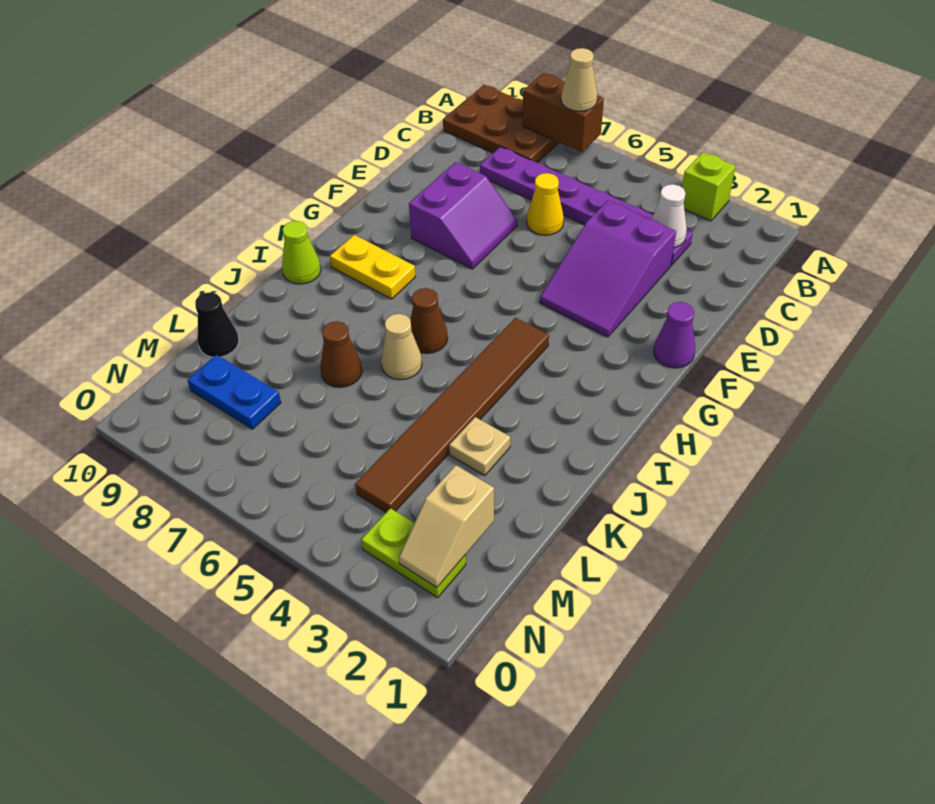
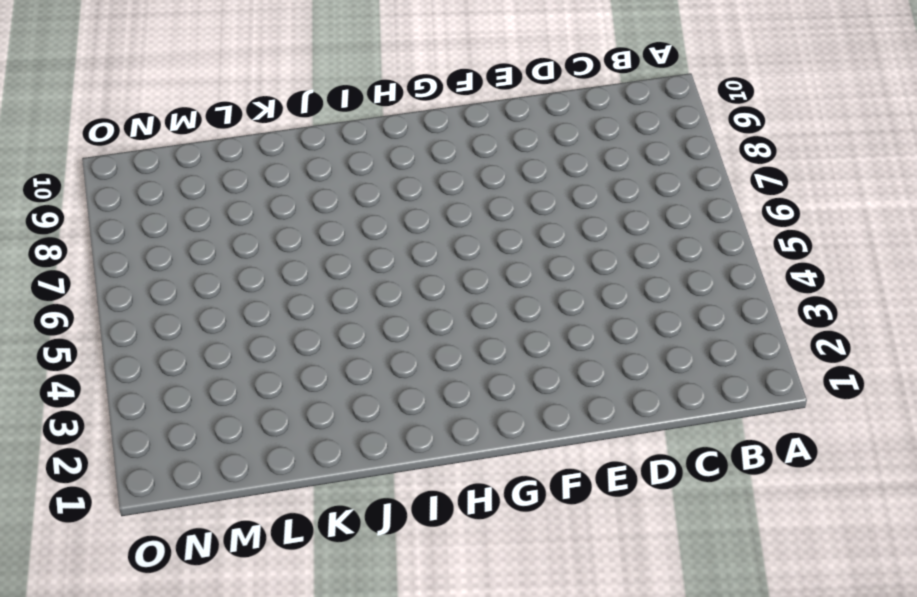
none -> lime 1x1 brick [682,152,736,221]
none -> brown 2x3 plate [443,85,559,163]
none -> purple 1x6 plate [480,147,693,265]

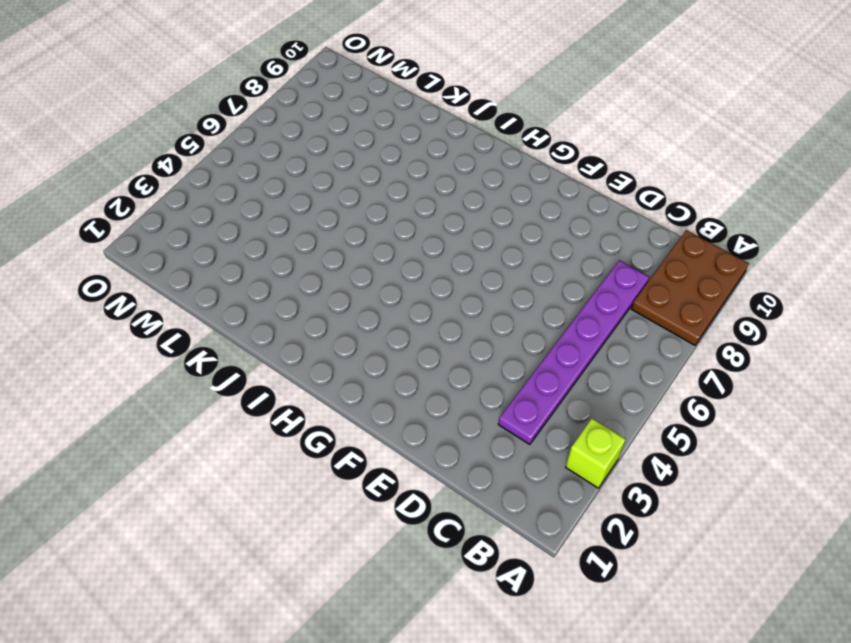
none -> purple 2x3 slope [540,200,676,337]
none -> yellow 1x1 cone [527,173,564,235]
none -> purple 2x2 slope [409,162,517,269]

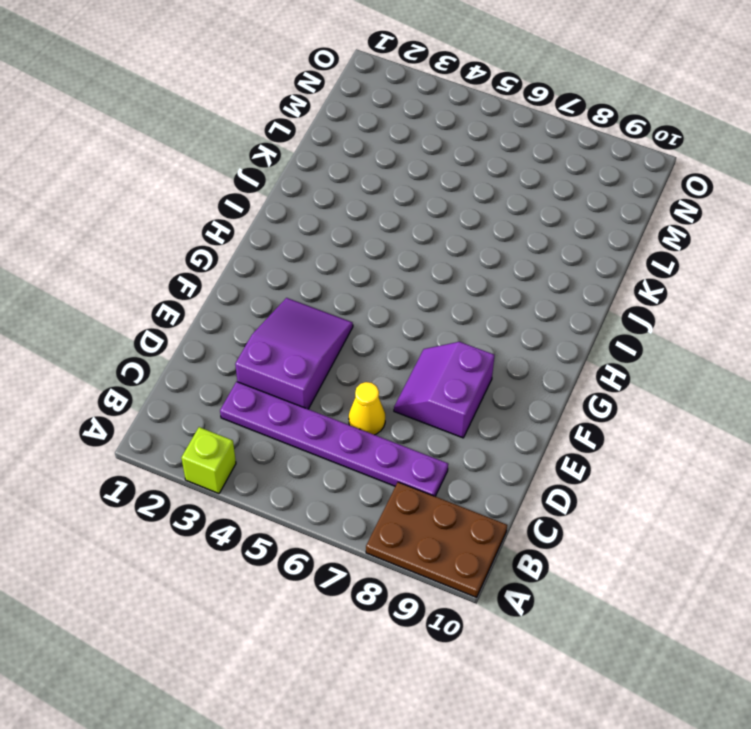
none -> purple 1x1 cone [654,302,695,368]
none -> brown 1x6 tile [355,318,549,512]
none -> yellow 1x2 plate [330,235,415,299]

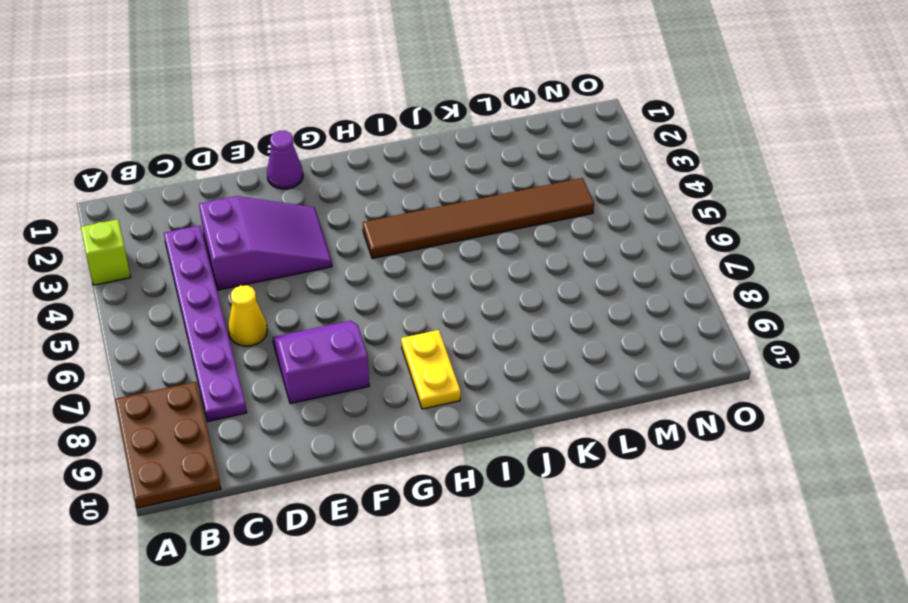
none -> brown 1x1 cone [410,288,448,353]
none -> lime 1x1 cone [282,221,321,284]
none -> tan 1x1 cone [381,314,422,380]

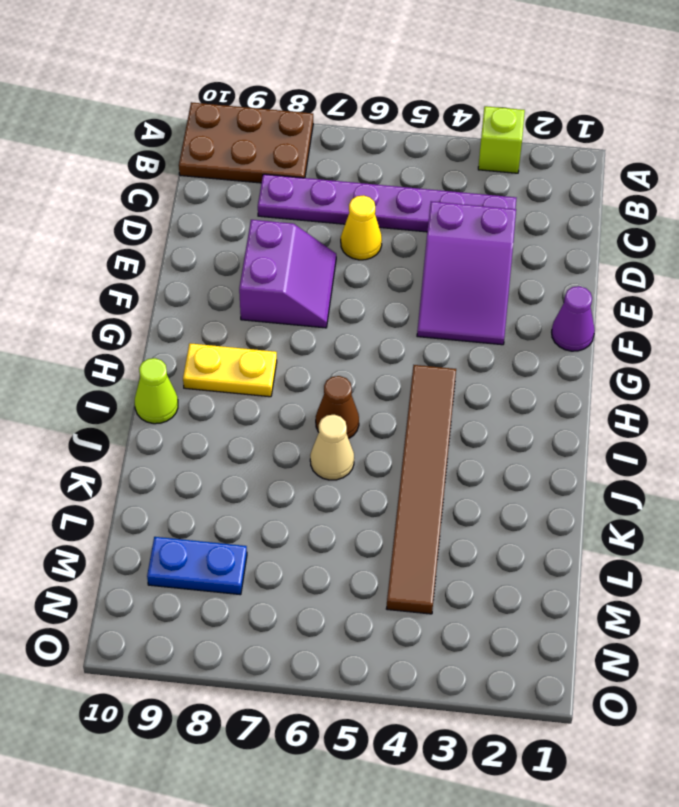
none -> tan 1x1 plate [449,417,510,476]
none -> brown 1x1 cone [320,321,362,387]
none -> black 1x1 cone [195,292,239,357]

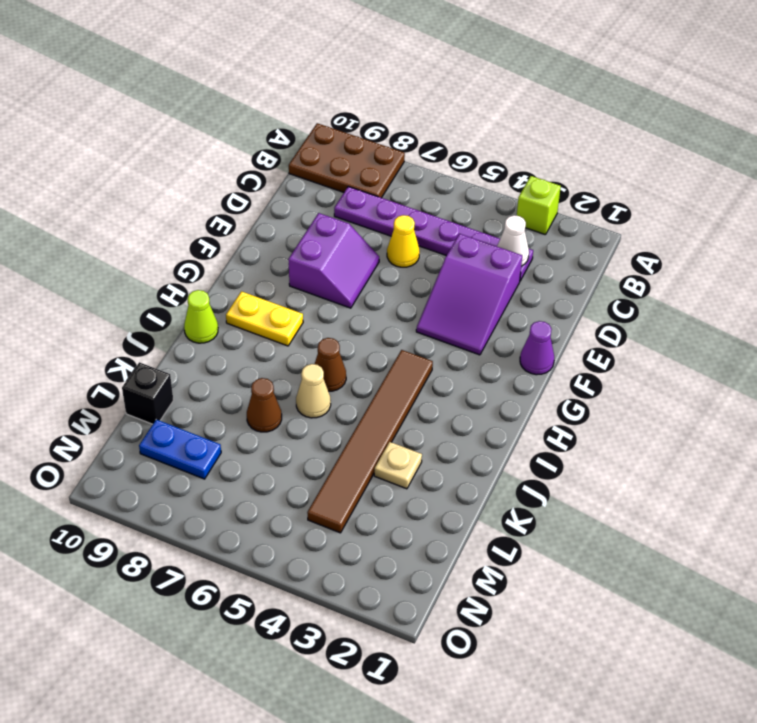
black 1x1 brick [122,362,173,424] -> black 1x1 cone [195,292,239,357]
none -> lime 1x2 plate [361,508,466,598]
none -> brown 1x2 brick [522,73,604,152]
none -> tan 1x2 slope [399,465,494,587]

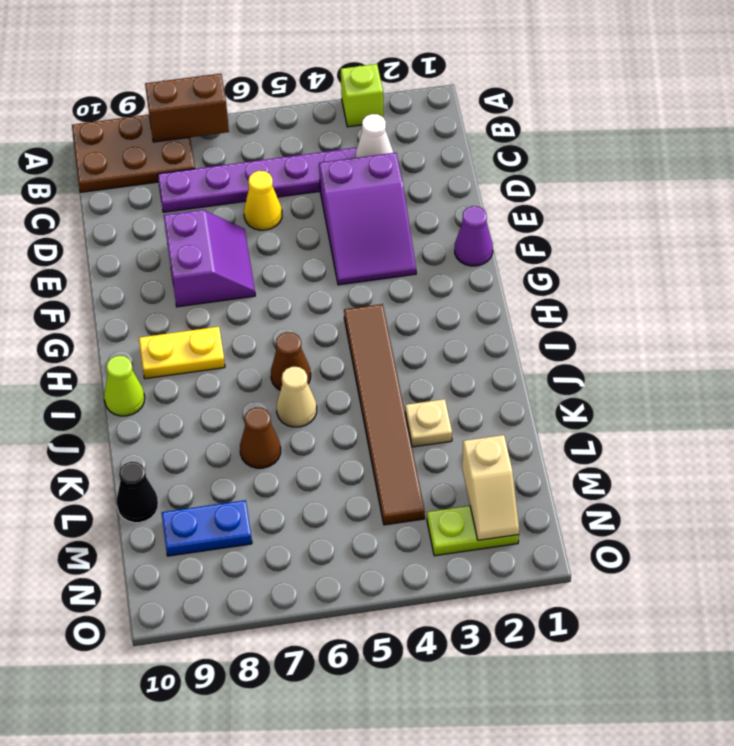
none -> tan 1x1 cone [561,48,597,111]

